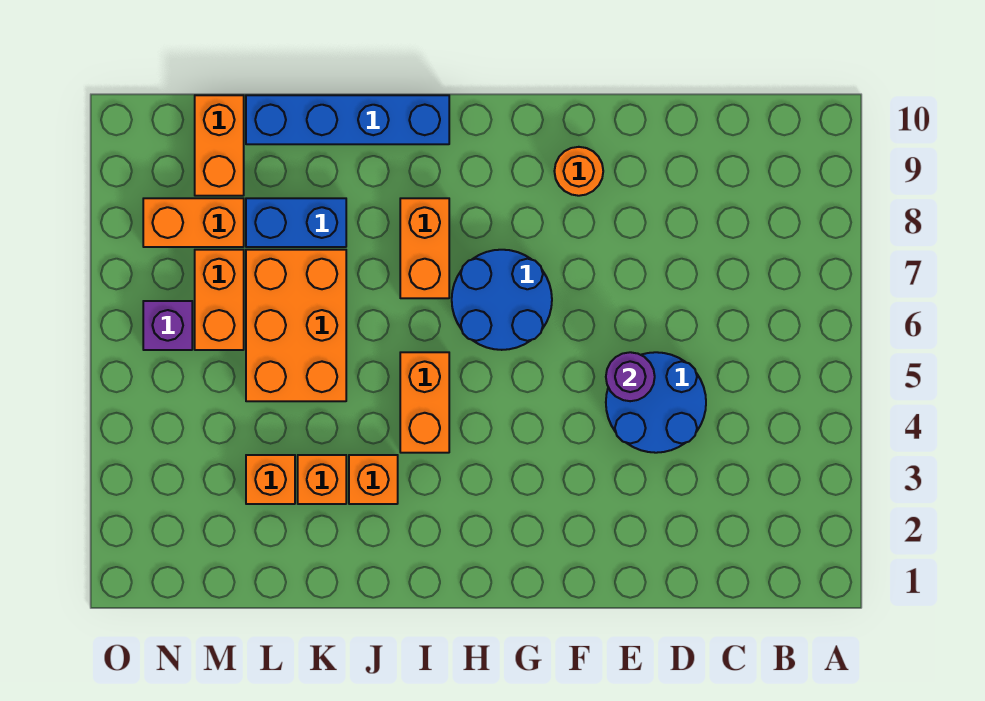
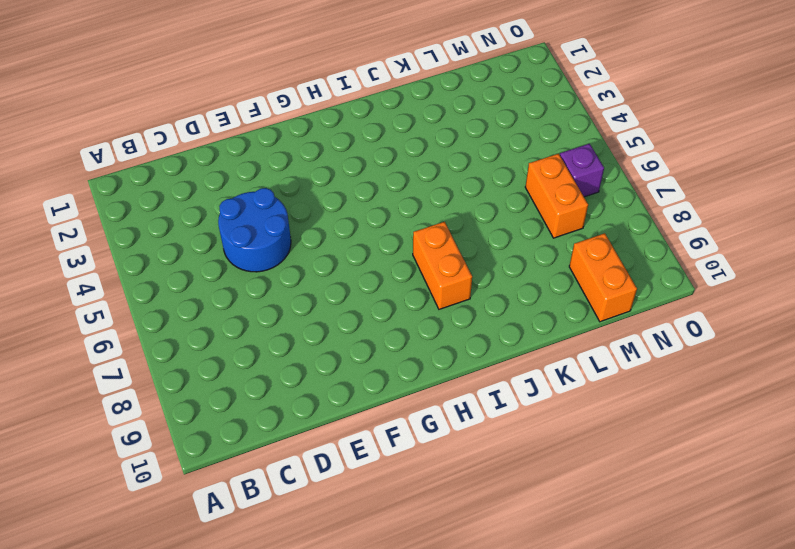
none -> orange 1x1 round brick [554,147,603,196]
none -> blue 2x2 round brick [452,250,552,350]
none -> orange 1x2 brick [400,352,449,453]

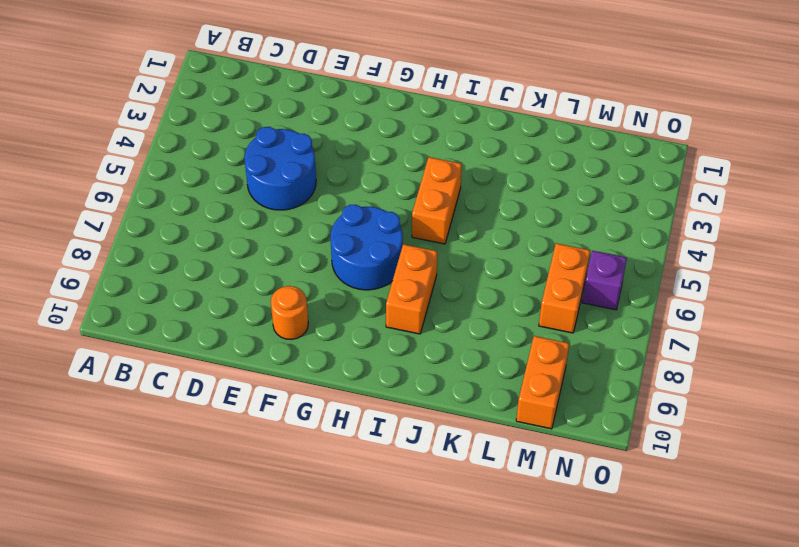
none -> blue 1x4 brick [246,95,449,144]
none -> orange 1x1 brick [349,455,398,504]
none -> orange 1x1 brick [298,455,346,504]

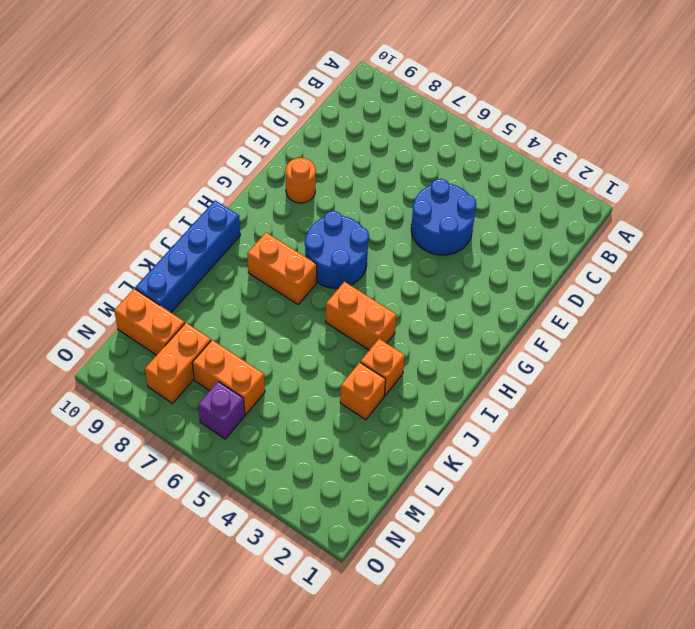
none -> orange 2x3 brick [246,250,346,401]
none -> blue 1x2 brick [246,198,346,247]
none -> orange 1x1 brick [246,455,295,504]

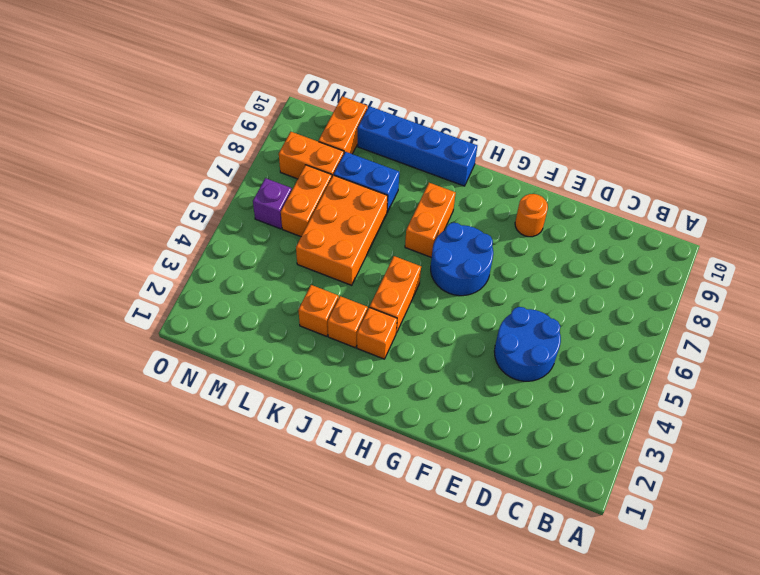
orange 1x1 brick [357,307,397,359] -> orange 1x1 brick moved to [246,455,295,504]
none -> purple 1x1 round brick [606,352,655,401]

